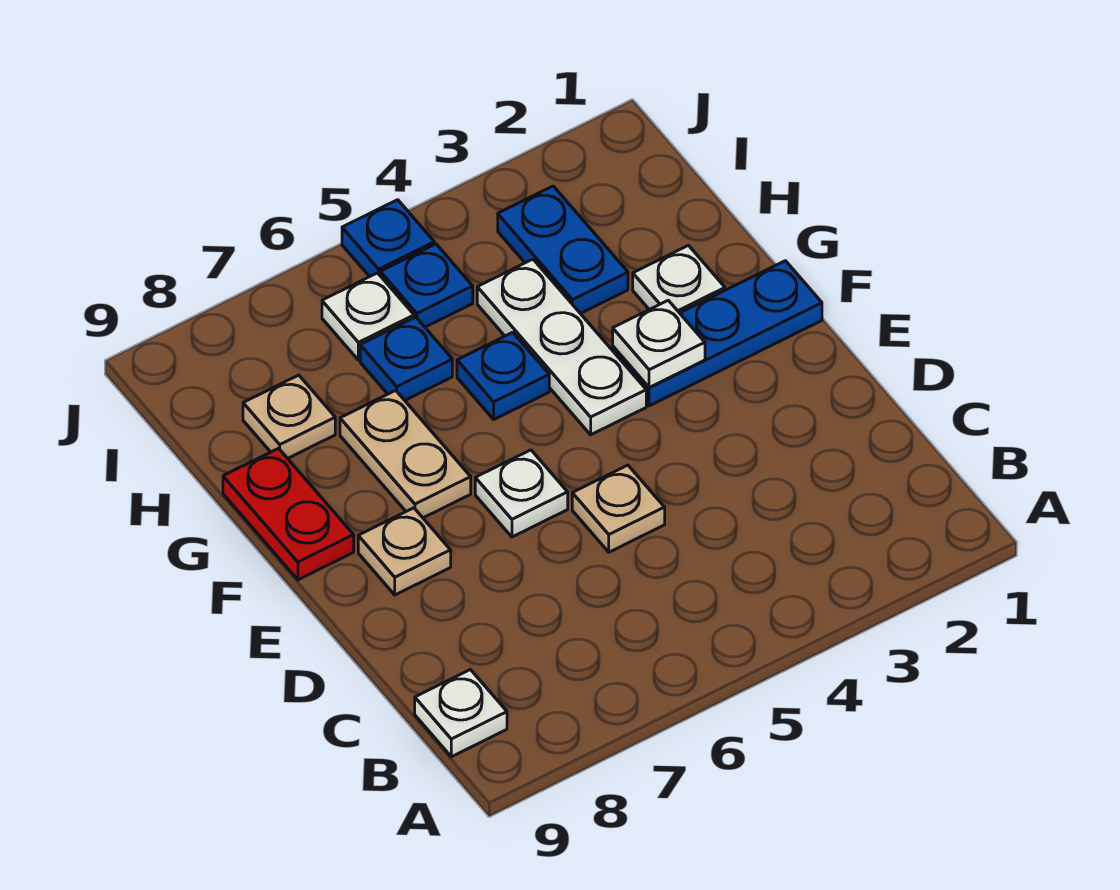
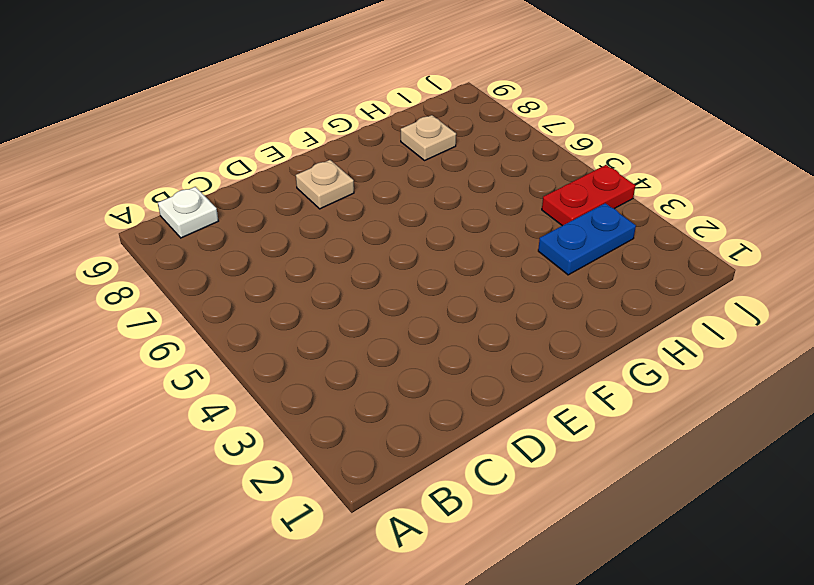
red 1x2 plate [542,165,636,226] -> red 1x2 plate moved to [223,448,354,580]
none -> tan 1x1 plate [572,465,665,552]
none -> white 1x1 plate [475,450,568,537]
none -> blue 1x3 plate [613,261,822,406]

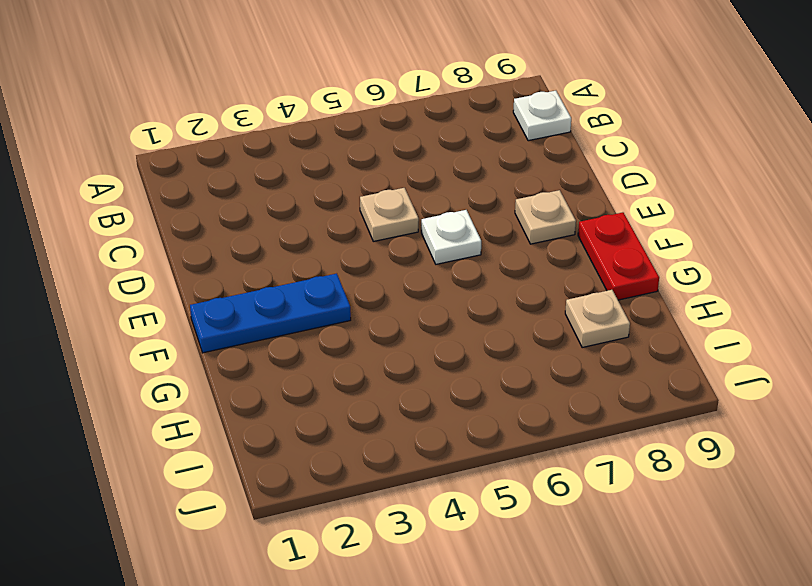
none -> white 1x3 plate [477,259,646,435]
none -> tan 1x2 plate [340,390,471,518]
none -> white 1x1 plate [633,246,725,313]

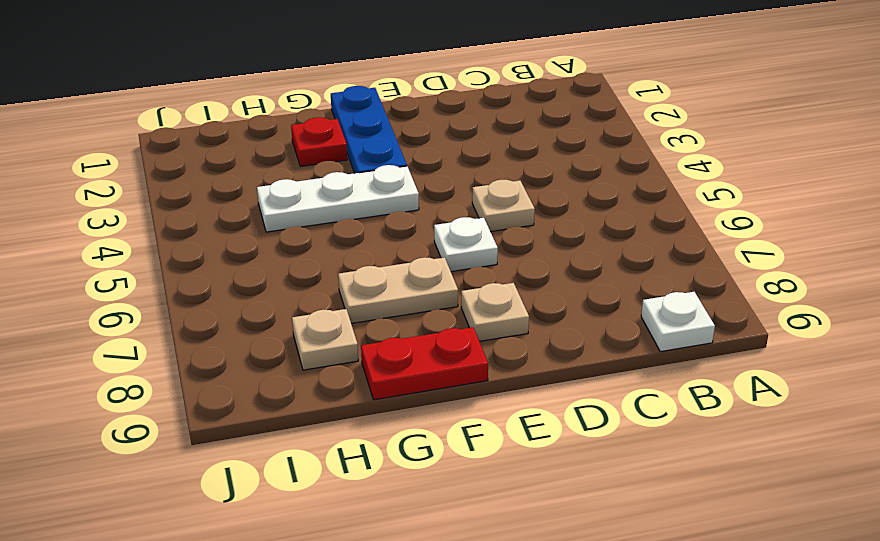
red 1x1 plate [291,117,347,166] -> white 1x1 plate [633,246,725,313]
none -> blue 1x1 plate [457,332,549,419]
none -> blue 1x2 plate [498,186,628,314]
none -> blue 1x1 plate [360,317,452,400]

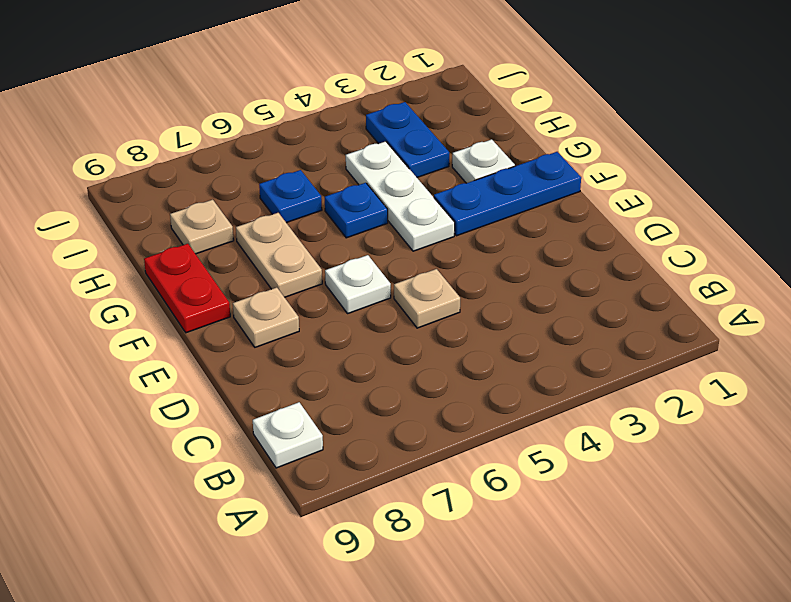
none -> blue 1x1 plate [380,244,473,327]
none -> white 1x1 plate [322,273,414,360]
none -> blue 1x1 plate [342,200,434,277]

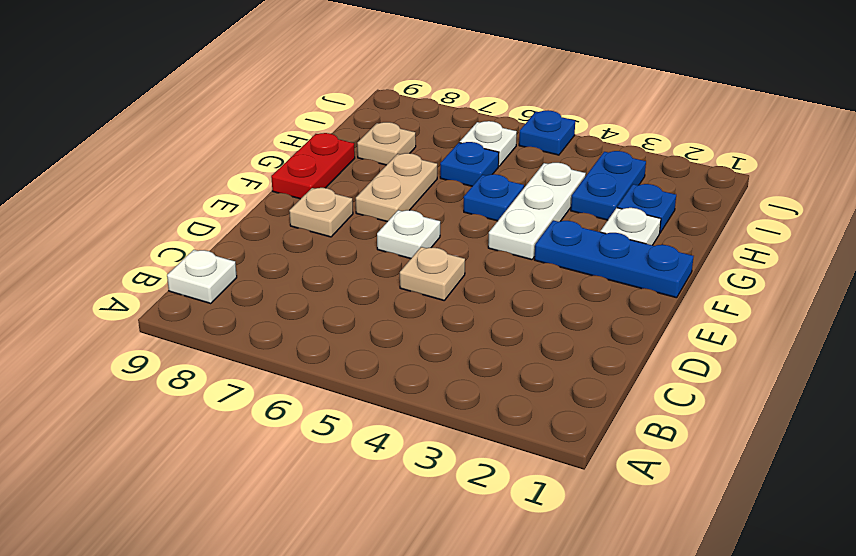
blue 1x1 plate [617,184,676,233] -> blue 1x1 plate moved to [380,244,473,327]
none -> white 1x1 plate [613,300,705,388]

